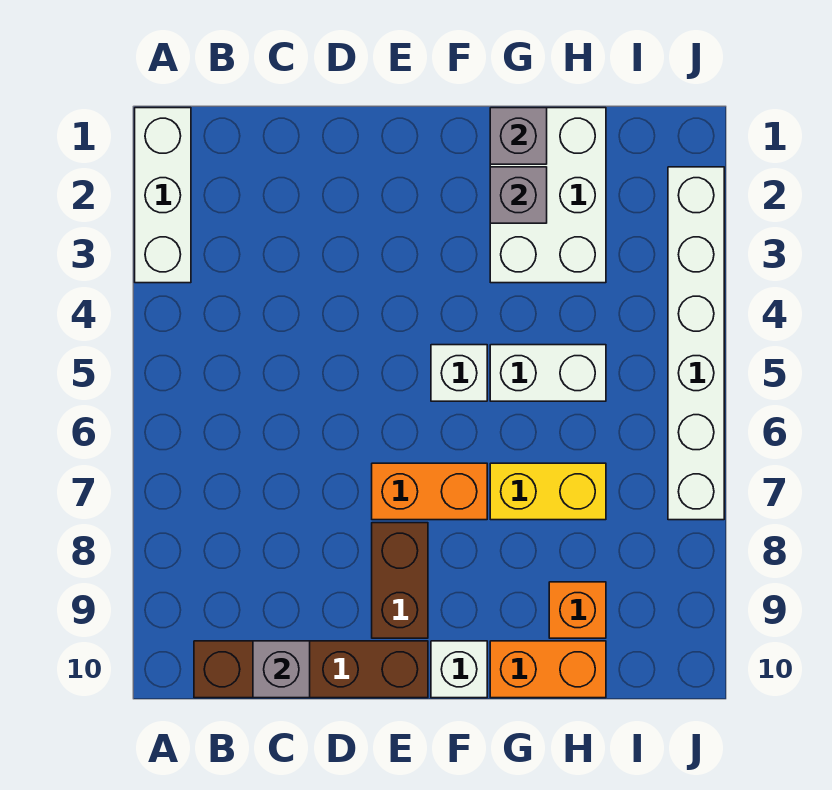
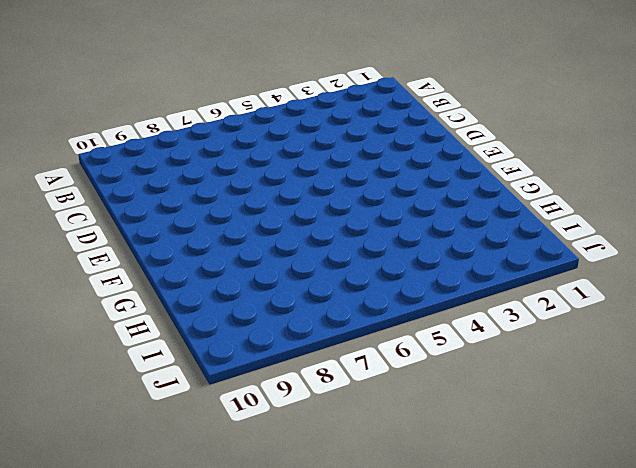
none -> white 1x3 brick [135,108,191,283]
none -> brown 1x4 brick [194,641,428,698]
none -> orange 1x2 brick [372,463,487,520]

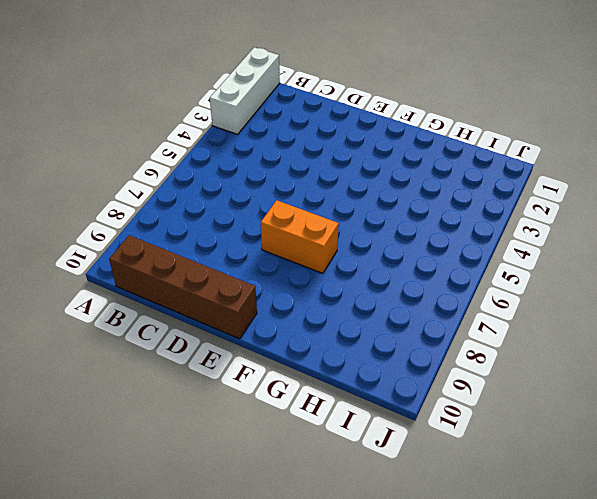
none -> brown 1x2 brick [372,523,428,638]
none -> white 1x1 brick [431,345,487,401]
none -> white 1x1 brick [431,641,487,698]

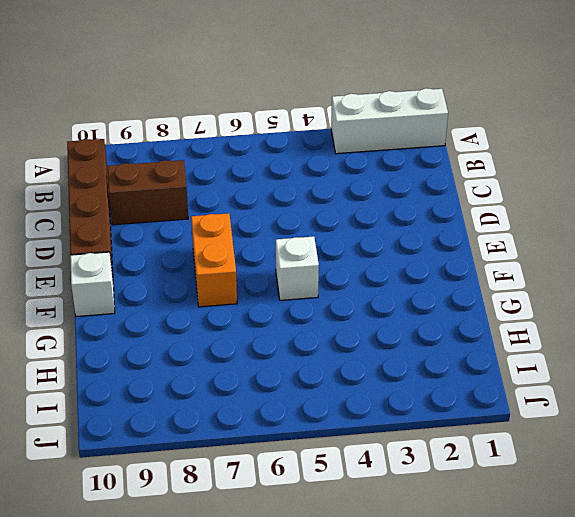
brown 1x2 brick [107,160,188,225] -> brown 1x2 brick moved to [372,523,428,638]
none -> white 2x3 brick [490,108,606,283]
none -> white 1x2 brick [490,345,606,401]
none -> yellow 1x2 brick [490,463,606,520]

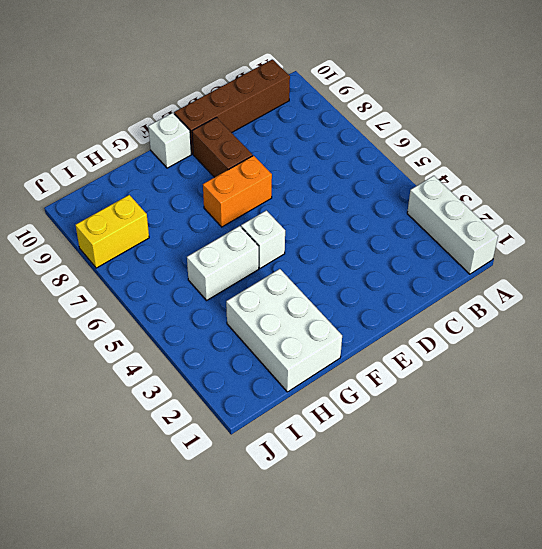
yellow 1x2 brick [76,195,149,268] -> yellow 1x2 brick moved to [490,463,606,520]
none -> orange 1x2 brick [490,641,606,698]
none -> orange 1x1 brick [549,582,606,638]
none -> white 1x6 brick [668,167,724,520]

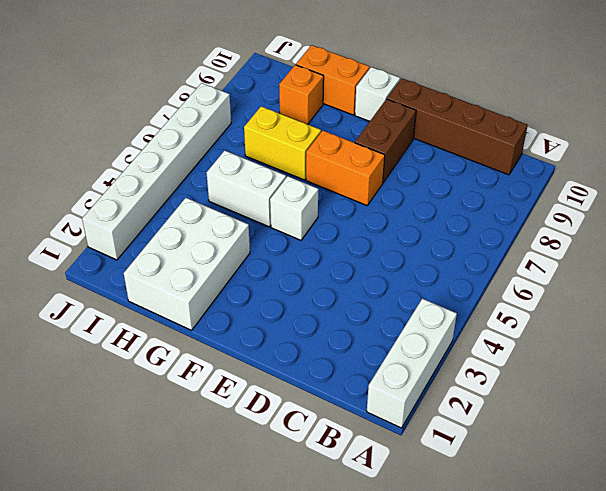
none -> grey 1x1 brick [253,641,310,698]
none -> grey 1x1 brick [490,108,547,164]
none -> grey 1x1 brick [490,167,547,223]

